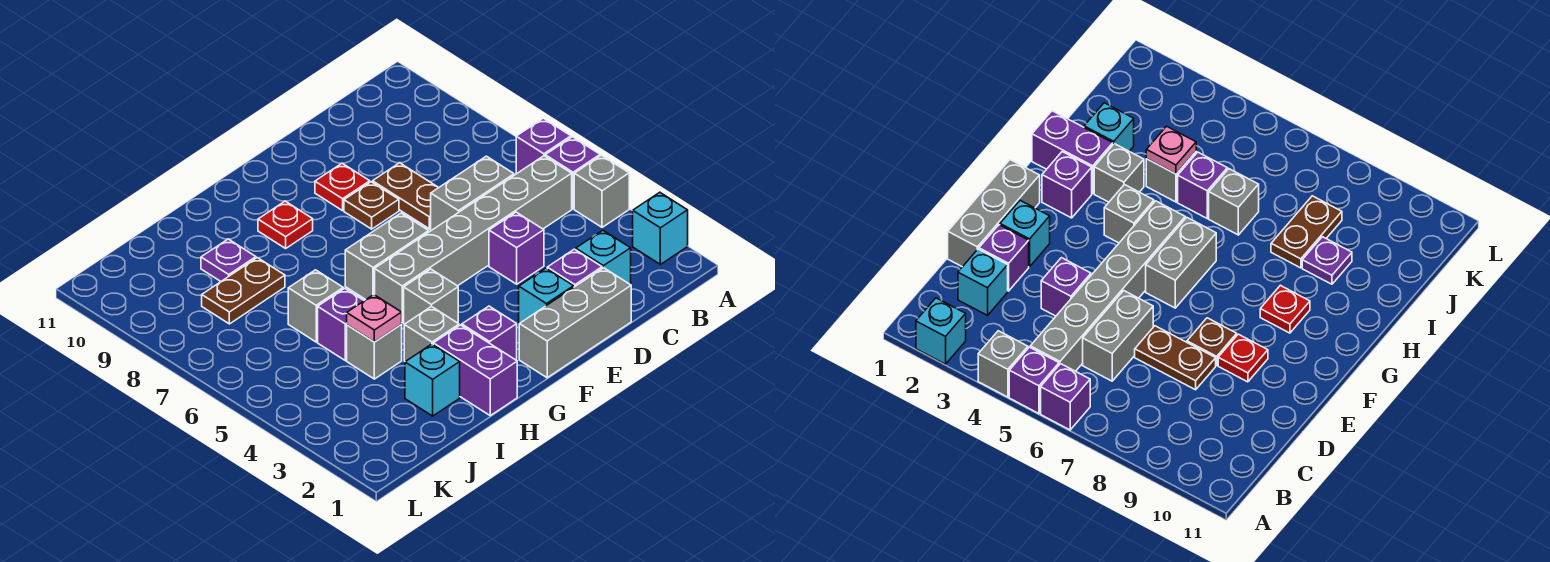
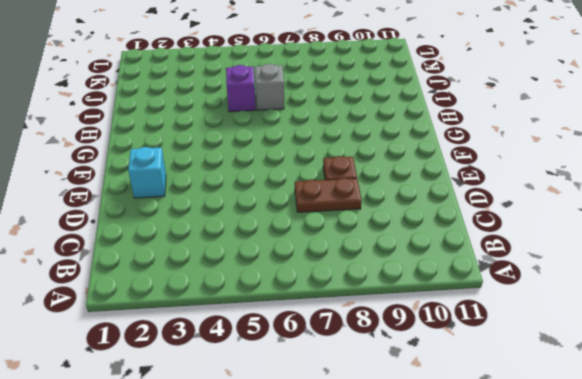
none -> cyan 1x1 brick [633,192,688,264]
none -> grey 1x1 brick [574,155,629,227]
none -> purple 1x1 brick [545,137,600,209]

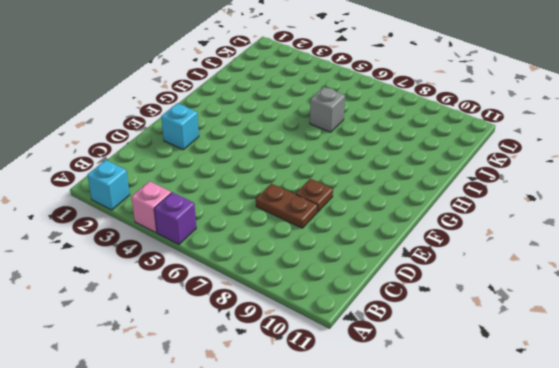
pink 1x1 brick [131,181,171,233] -> grey 1x1 brick [574,155,629,227]
none -> purple 1x1 brick [516,118,571,173]
none -> grey 1x6 brick [375,156,572,322]
none -> cyan 1x1 brick [576,230,631,285]

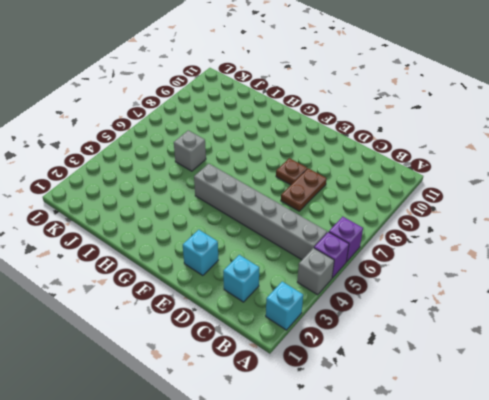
none -> grey 1x2 brick [431,156,514,230]
none -> grey 1x3 brick [519,268,631,378]
none -> purple 1x1 brick [547,249,602,287]

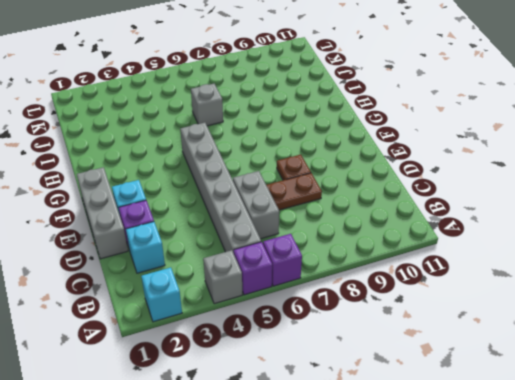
none -> purple 1x1 brick [489,212,544,284]
none -> red 1x1 plate [315,163,370,211]
none -> grey 1x2 brick [345,213,429,299]

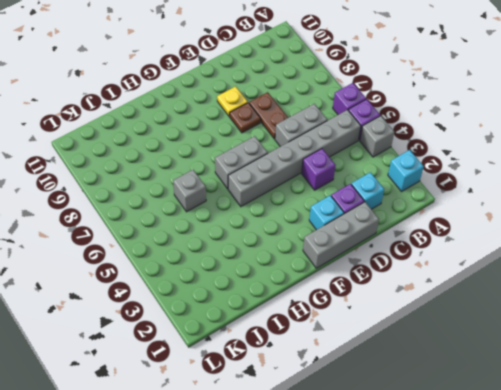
yellow 1x1 plate [217,86,248,116] -> red 1x1 plate [315,163,370,211]
none -> purple 1x1 brick [462,306,517,360]
none -> grey 1x1 brick [404,269,458,324]
none -> red 1x1 plate [258,201,313,248]

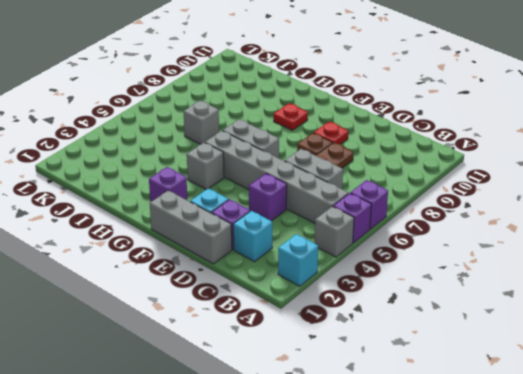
none -> purple 1x2 brick [433,325,517,415]
none -> grey 1x1 brick [404,306,459,362]
none -> cyan 1x1 brick [405,344,460,416]

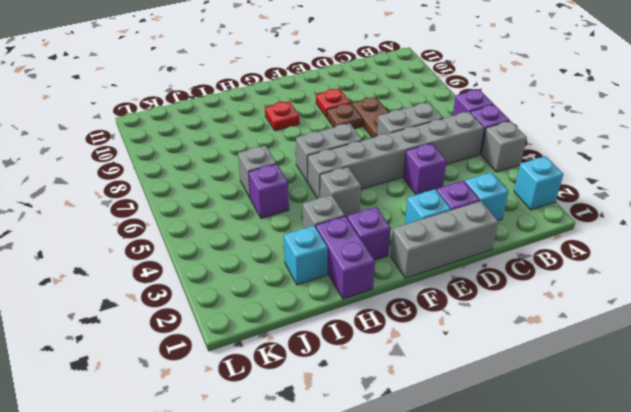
none -> grey 1x1 brick [347,325,402,379]
none -> brown 1x2 plate [202,258,285,324]
none -> purple 1x1 plate [201,239,256,281]

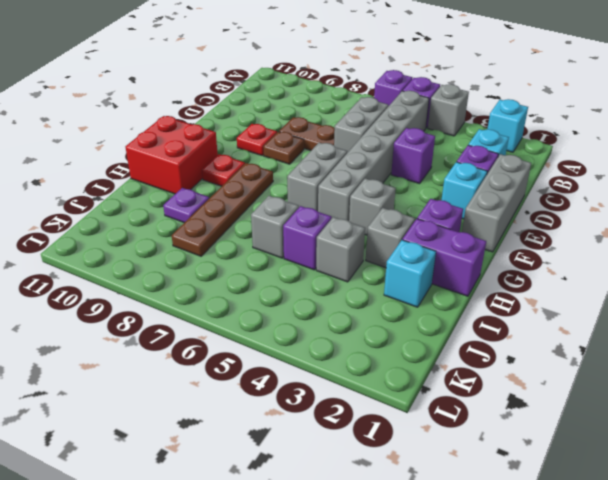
brown 1x4 plate [172,163,273,256] -> brown 1x2 plate [202,258,285,324]
red 2x2 brick [126,116,218,194] -> none
none -> pink 1x1 plate [347,295,402,342]

